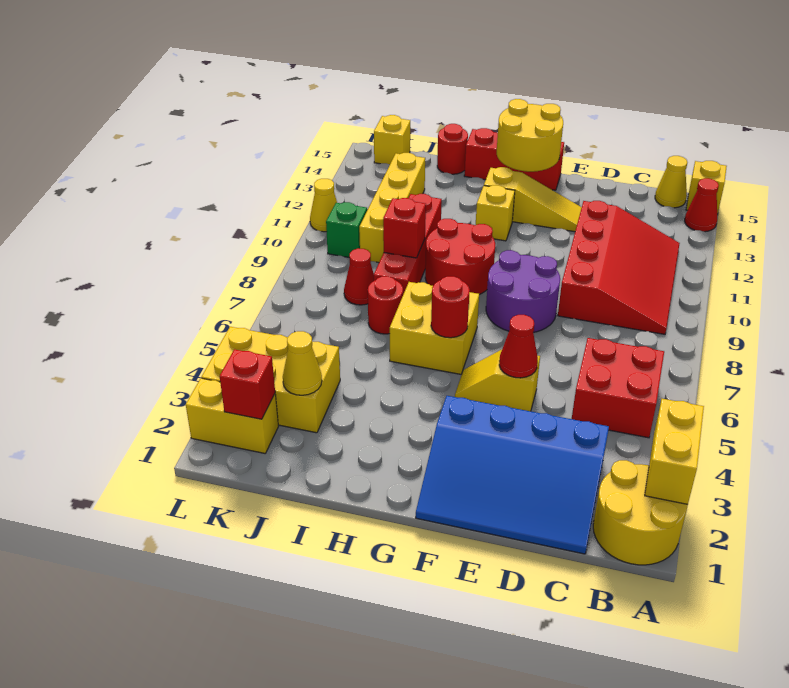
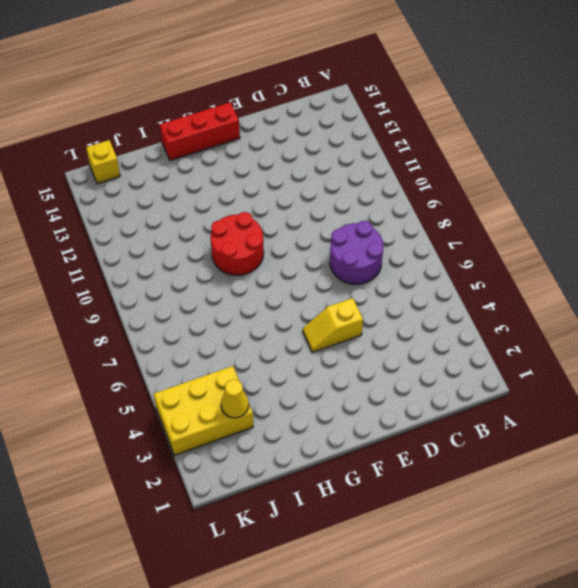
purple 2x2 round brick [330,221,383,284] -> purple 2x2 round brick moved to [486,250,560,332]
none -> yellow 2x2 round brick [593,460,688,565]
none -> red 1x1 cone [685,178,719,232]
none -> yellow 1x1 brick [686,161,727,215]
none -> red 2x2 brick [572,338,664,438]

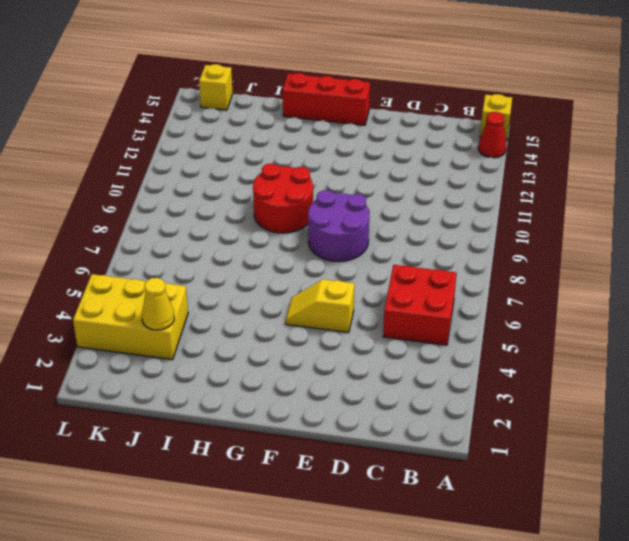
none -> yellow 2x2 round brick [593,460,688,565]
none -> red 3x4 slope [558,201,680,334]
none -> yellow 1x1 cone [655,156,687,208]
none -> blue 3x4 slope [416,396,609,554]

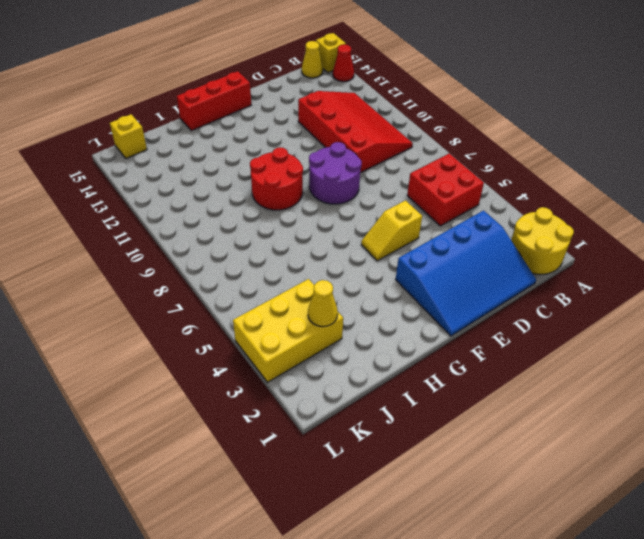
none -> yellow 1x3 slope [484,167,582,232]
none -> yellow 2x2 brick [390,282,479,374]
none -> yellow 1x1 brick [476,185,515,241]
none -> red 1x1 round brick [368,276,403,334]

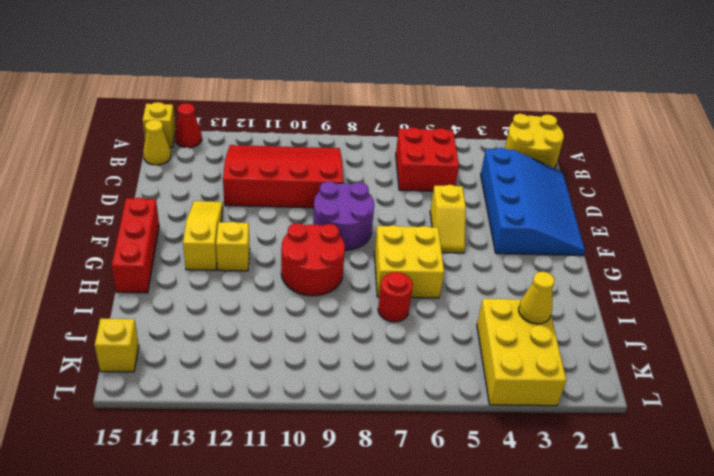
none -> red 1x4 brick [374,194,442,294]
none -> red 1x1 round brick [437,124,468,174]
none -> red 1x1 cone [344,248,374,305]
none -> yellow 1x4 brick [359,153,425,262]

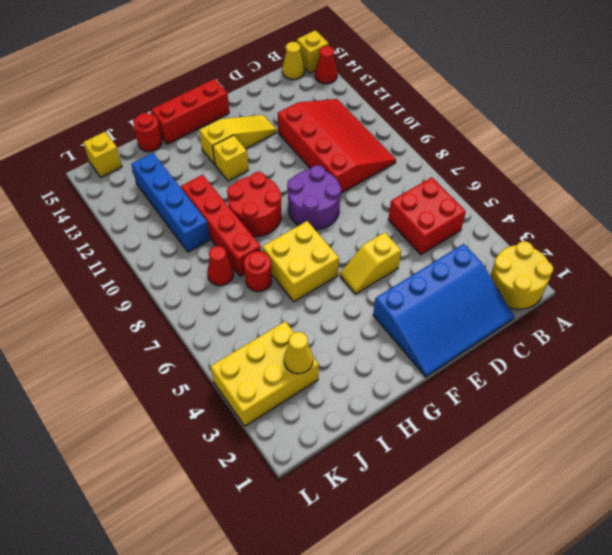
blue 1x4 brick [131,153,210,252] -> yellow 1x4 brick [359,153,425,262]
none -> yellow 1x2 brick [186,378,278,453]
none -> green 1x1 brick [326,202,367,257]
none -> yellow 1x1 cone [310,179,337,232]
none -> yellow 1x2 brick [645,399,704,504]

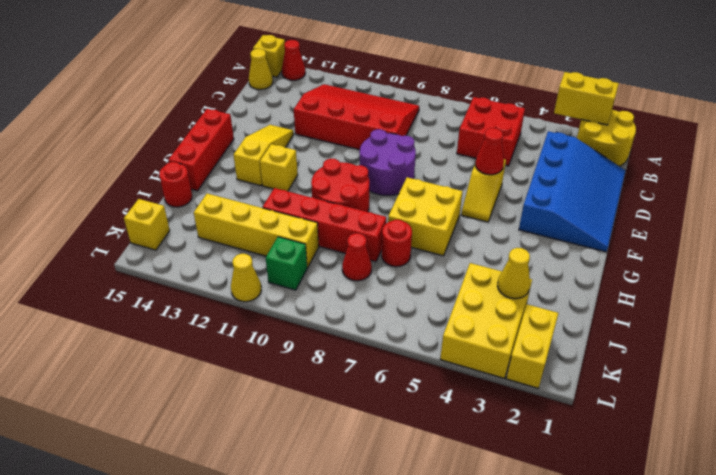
none -> yellow 2x2 round brick [497,99,563,172]
none -> red 1x1 round brick [431,276,470,338]
none -> red 1x1 brick [383,198,426,258]
none -> red 1x1 brick [220,349,275,419]

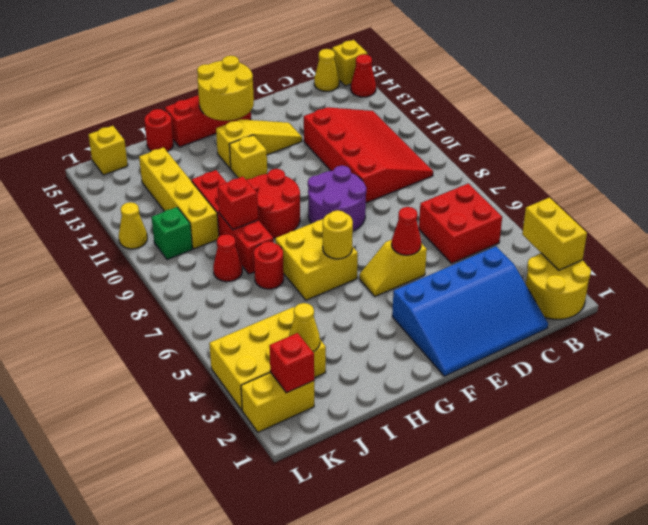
yellow 1x1 round brick [323,210,353,259] -> red 1x1 round brick [431,276,470,338]

